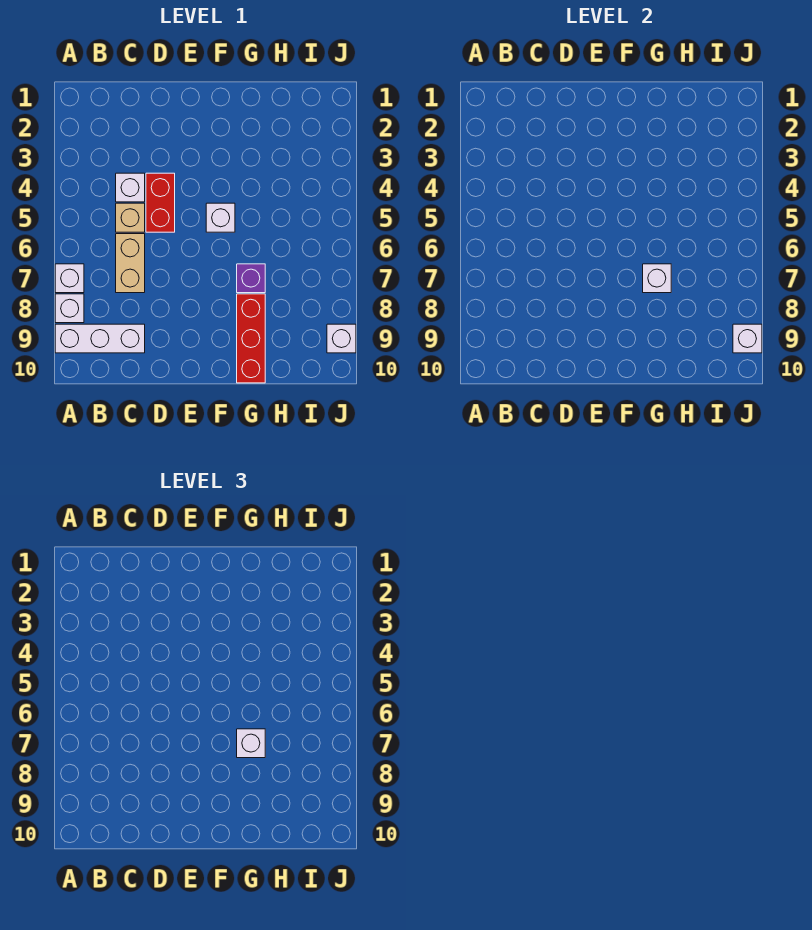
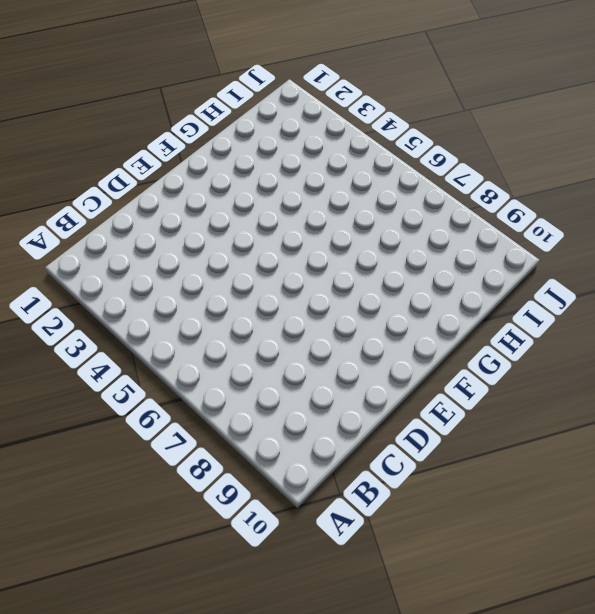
none -> white 1x1 brick [55,264,84,293]
none -> white 1x1 brick [55,294,84,323]
none -> white 1x3 brick [55,324,145,353]

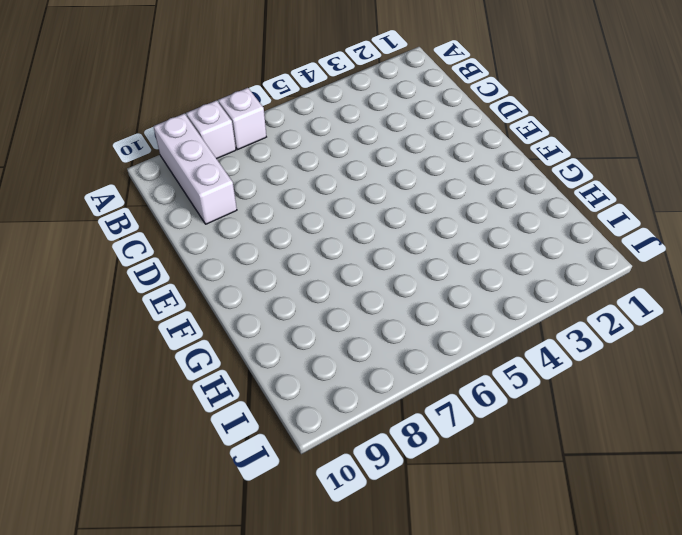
none -> white 1x1 brick [116,173,145,202]
none -> tan 1x1 brick [116,203,145,232]
none -> tan 1x2 brick [116,234,145,293]

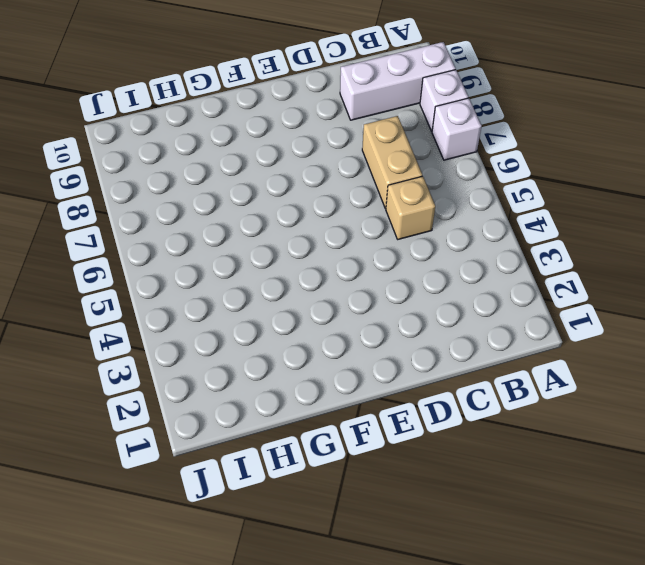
none -> white 1x1 brick [116,173,145,202]
none -> red 1x2 brick [146,173,175,232]
none -> white 1x1 brick [206,203,235,232]

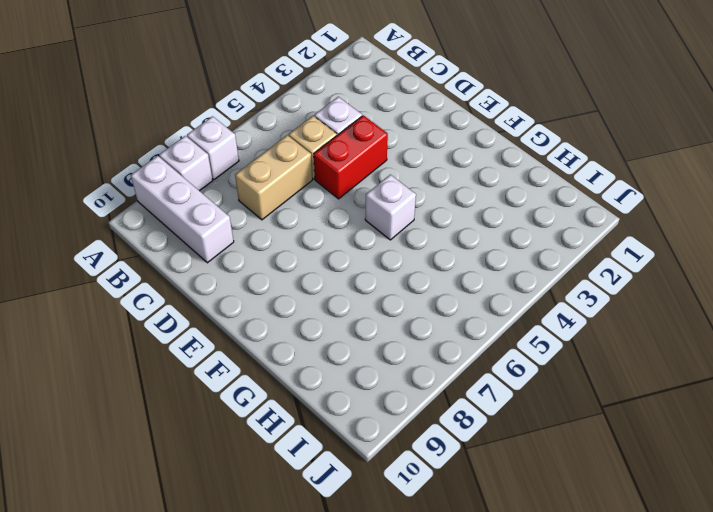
none -> purple 1x1 brick [237,264,265,293]
none -> red 1x3 brick [237,294,265,383]
none -> white 1x1 brick [327,324,356,353]

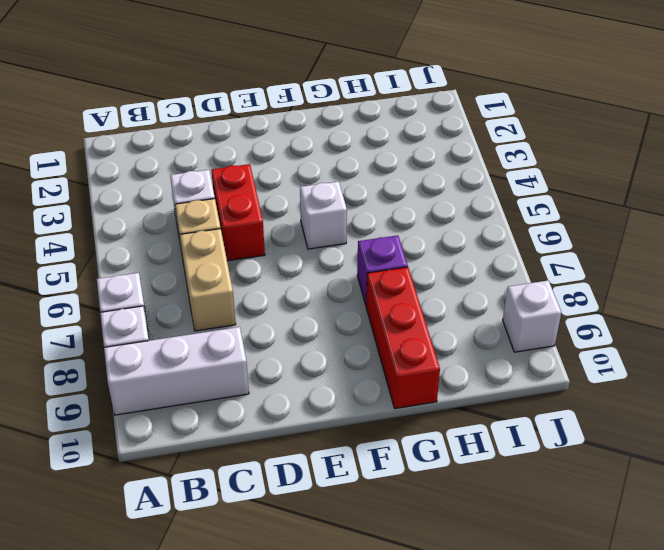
none -> white 1x1 brick [643,264,671,293]
none -> white 1x1 brick [733,324,762,353]
none -> white 1x1 brick [237,729,265,758]

